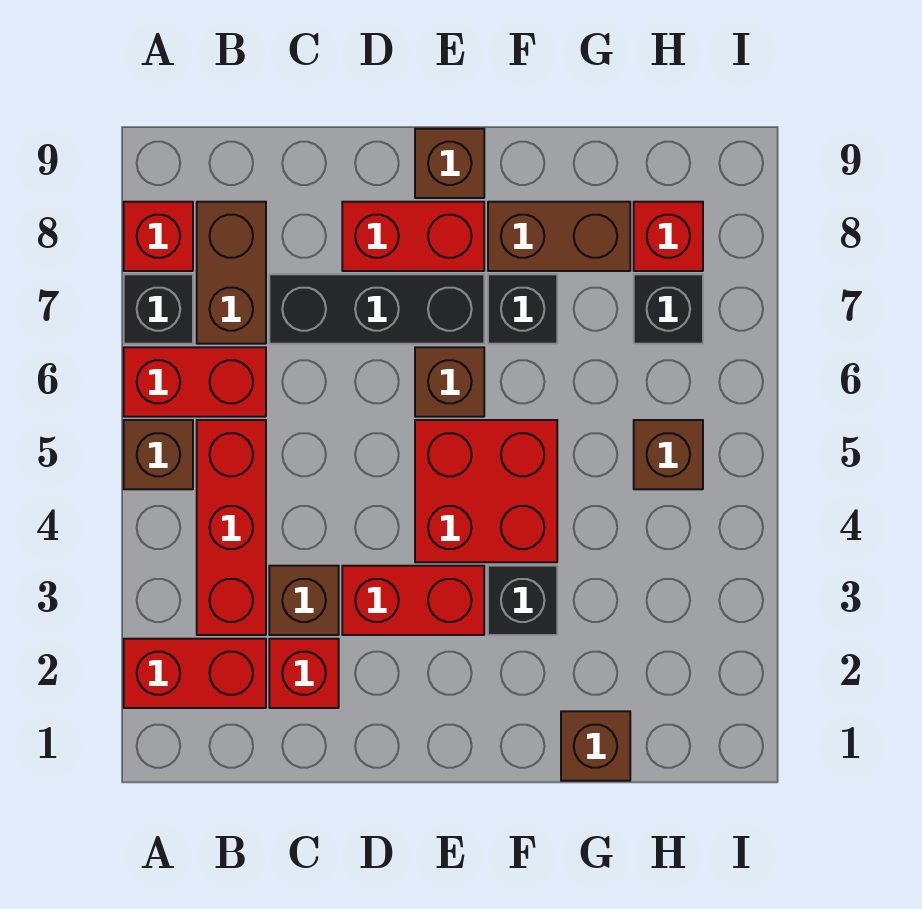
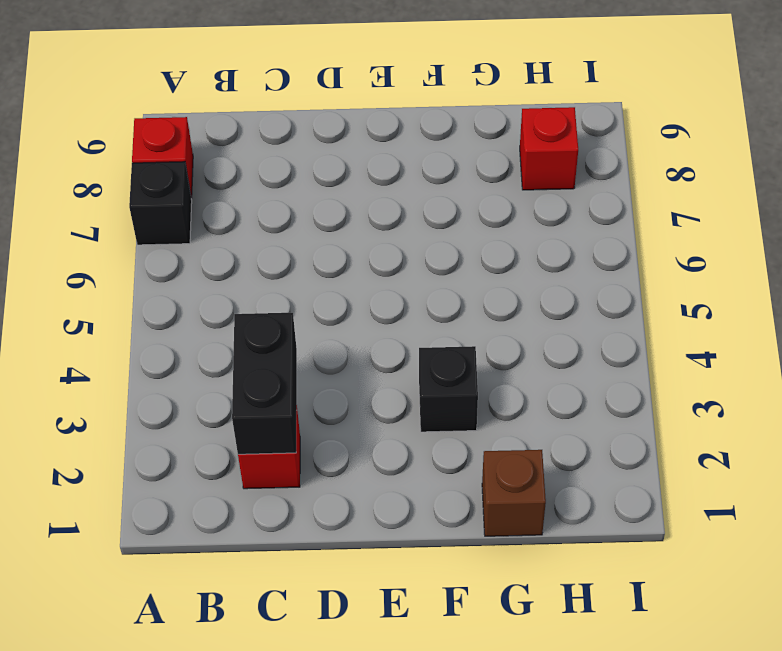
black 1x2 brick [232,313,297,454] -> none
none -> red 1x2 brick [124,639,266,708]
none -> brown 1x1 brick [124,420,193,489]
none -> red 1x2 brick [124,347,266,417]

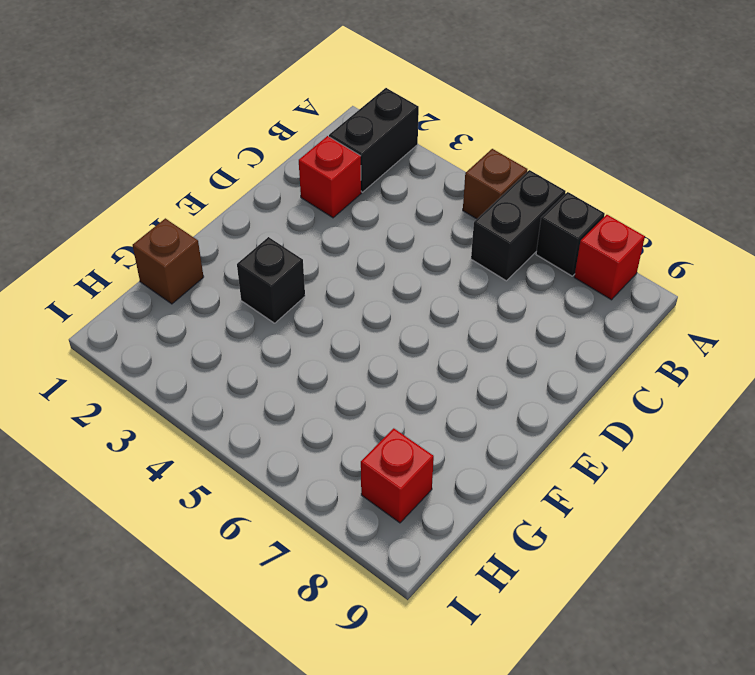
black 1x2 brick [329,88,419,192] -> red 1x2 brick [124,639,266,708]
black 1x2 brick [471,170,566,281] -> red 1x2 brick [124,347,266,417]
none -> red 1x3 brick [197,420,266,635]
none -> brown 1x2 brick [197,202,266,344]
none -> brown 1x1 brick [269,566,339,635]

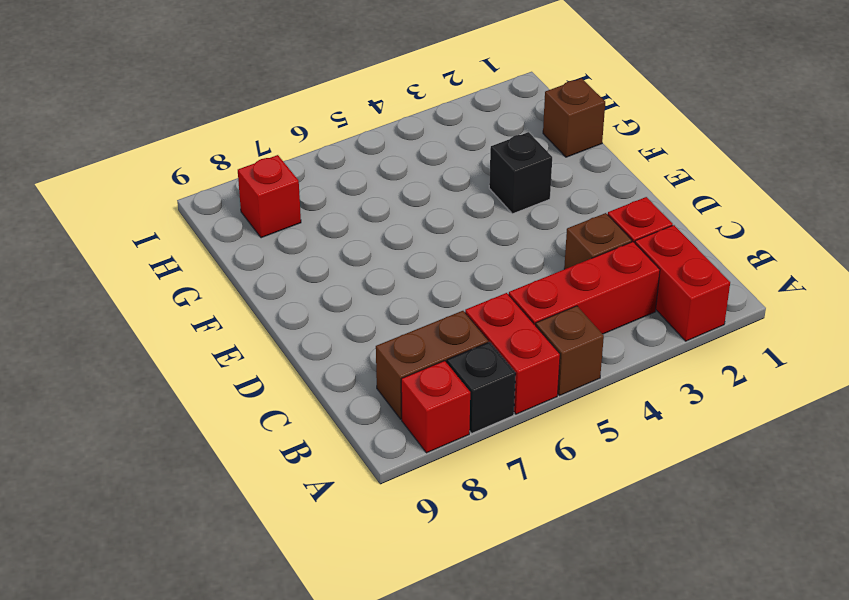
none -> black 1x3 brick [269,274,484,344]
none -> red 1x2 brick [342,566,484,635]
none -> red 1x2 brick [342,202,484,271]

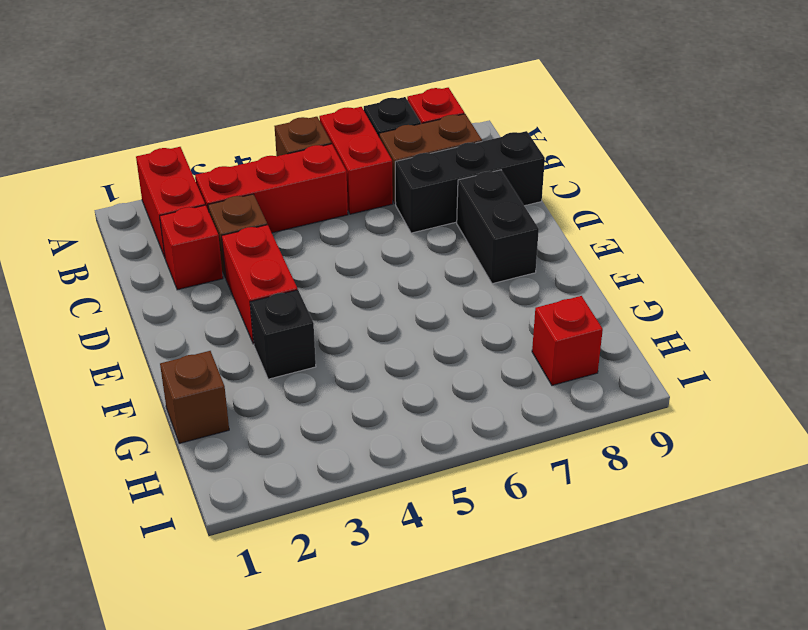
black 1x3 brick [395,131,545,233] -> black 1x3 brick turned to [269,274,484,344]
black 1x2 brick [457,170,539,284] -> red 1x2 brick [342,202,484,271]
none -> red 2x2 brick [415,420,557,562]
none -> brown 1x1 brick [415,347,484,417]
none -> brown 1x1 brick [415,129,484,198]

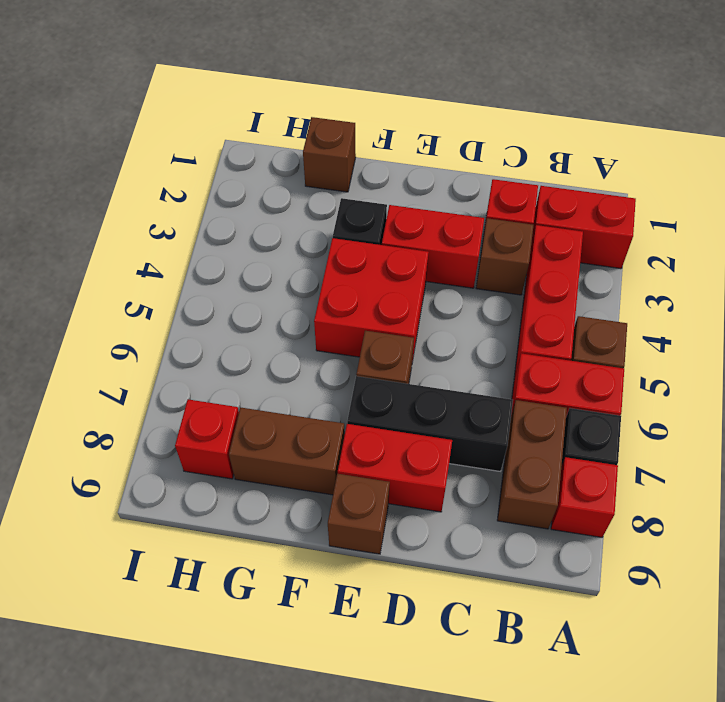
none -> black 1x1 brick [488,274,557,344]
none -> brown 1x1 brick [634,420,703,489]
none -> black 1x1 brick [634,274,703,344]

